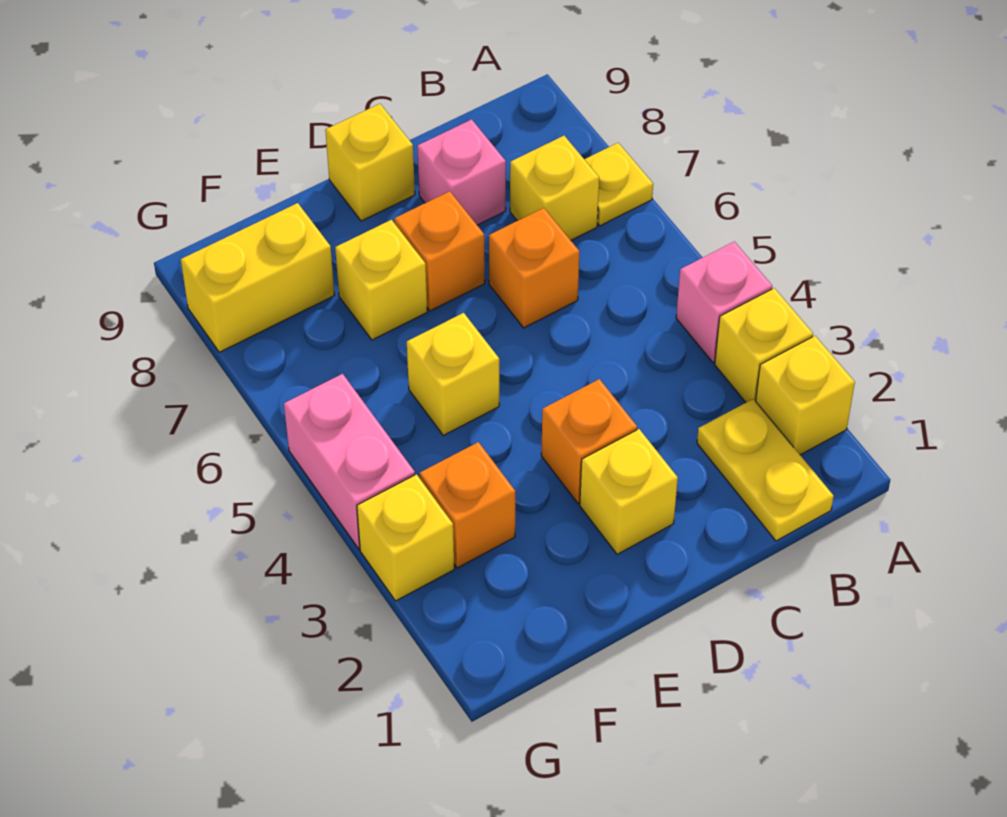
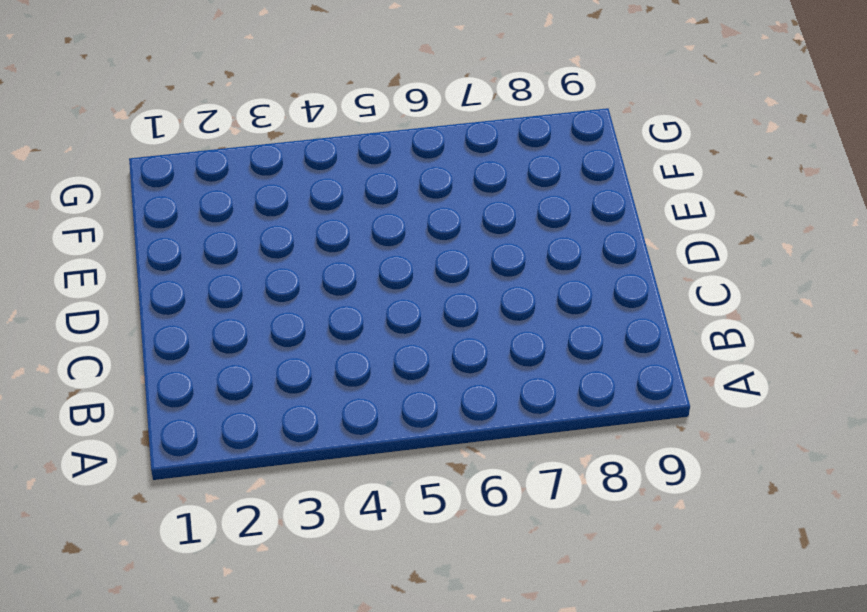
none -> yellow 1x1 brick [756,336,855,455]
none -> yellow 1x1 brick [715,288,813,402]
none -> pink 1x1 brick [676,242,772,362]

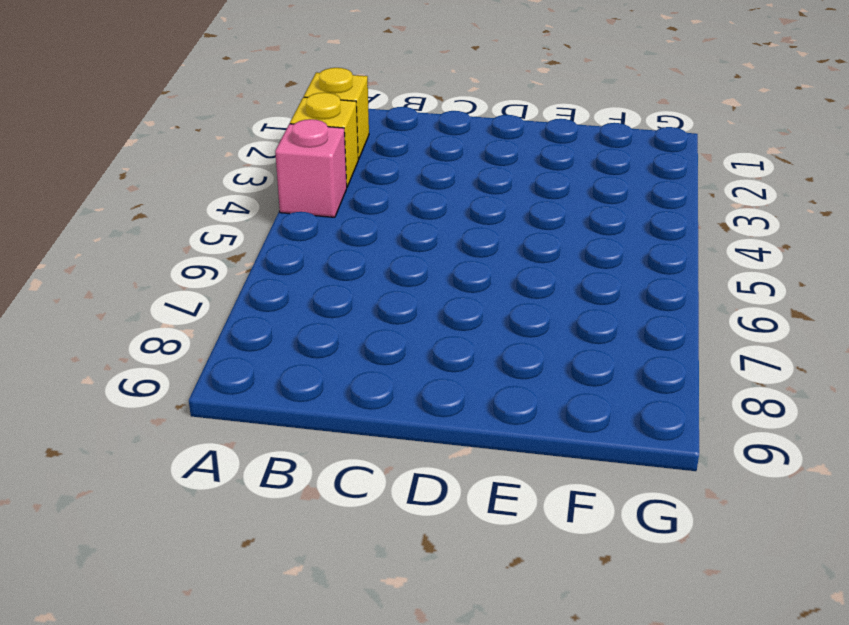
none -> yellow 1x1 plate [584,143,653,226]
none -> yellow 1x2 plate [697,399,834,541]
none -> yellow 1x1 brick [510,136,599,240]

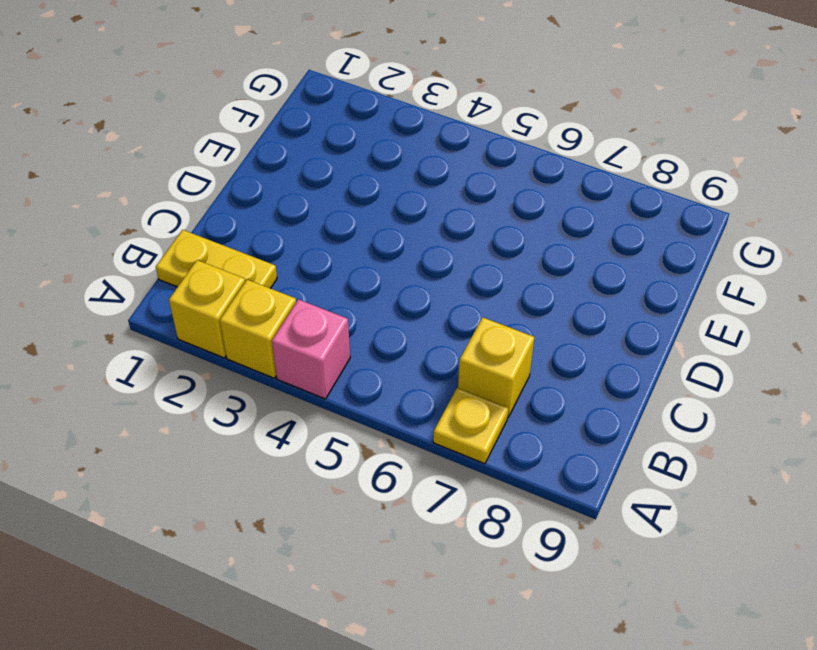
none -> orange 1x1 brick [489,208,579,328]
none -> pink 1x1 brick [417,119,506,225]
none -> yellow 1x1 brick [580,429,678,554]

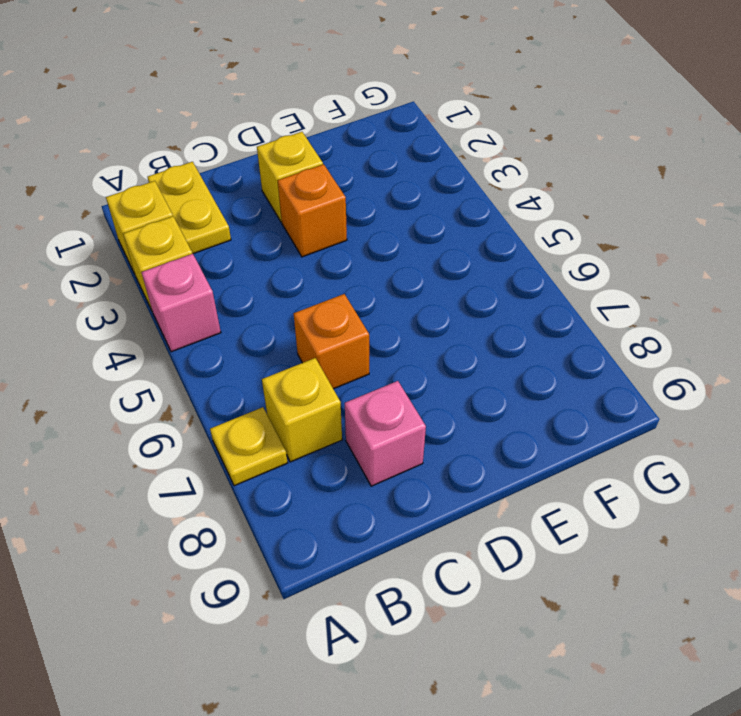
none -> orange 1x1 brick [394,191,485,311]
none -> yellow 1x1 brick [325,104,415,221]
none -> yellow 1x1 brick [407,313,499,435]

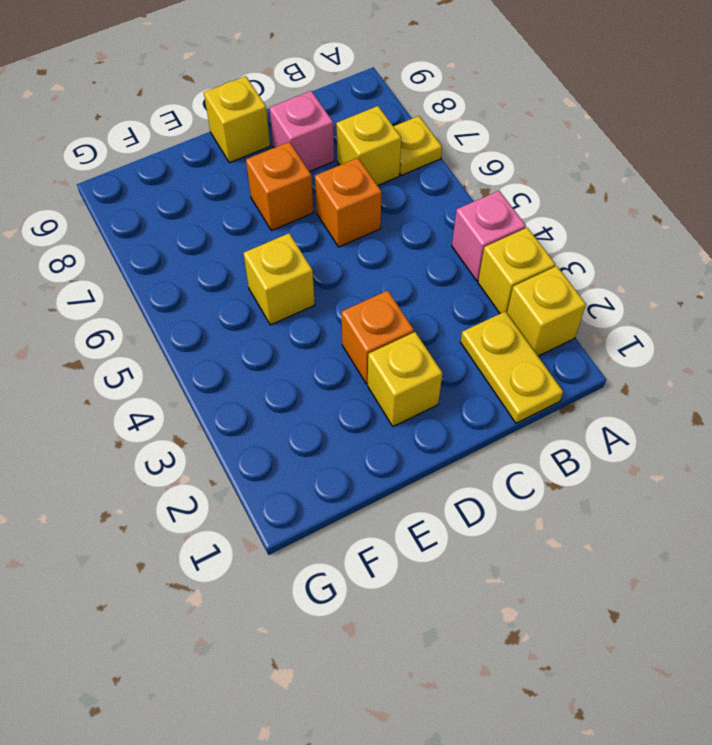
none -> yellow 1x1 brick [335,220,427,340]
none -> orange 1x1 brick [420,442,515,568]
none -> yellow 1x2 brick [181,203,335,352]

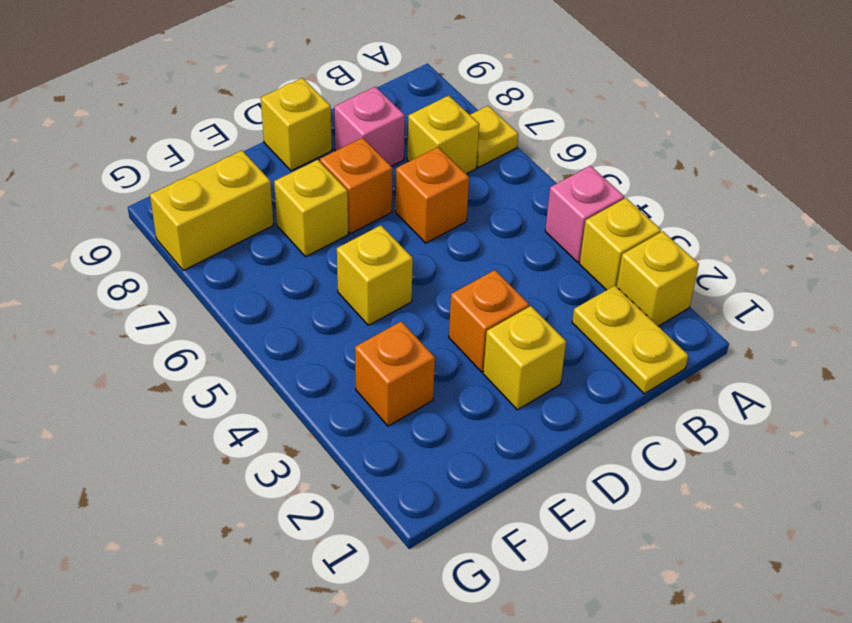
none -> yellow 1x1 brick [357,474,454,601]
none -> pink 1x2 brick [284,374,415,549]

